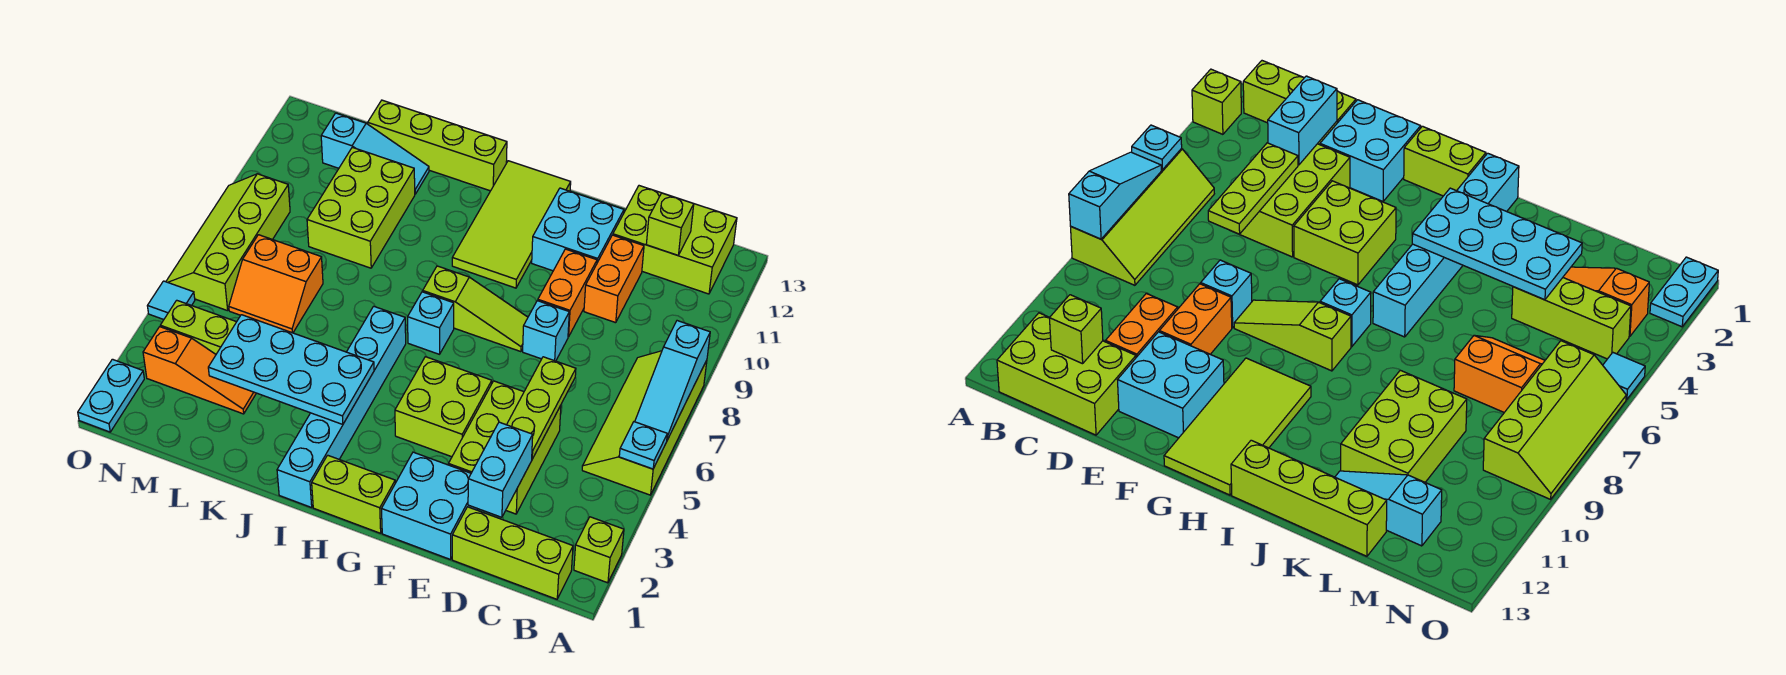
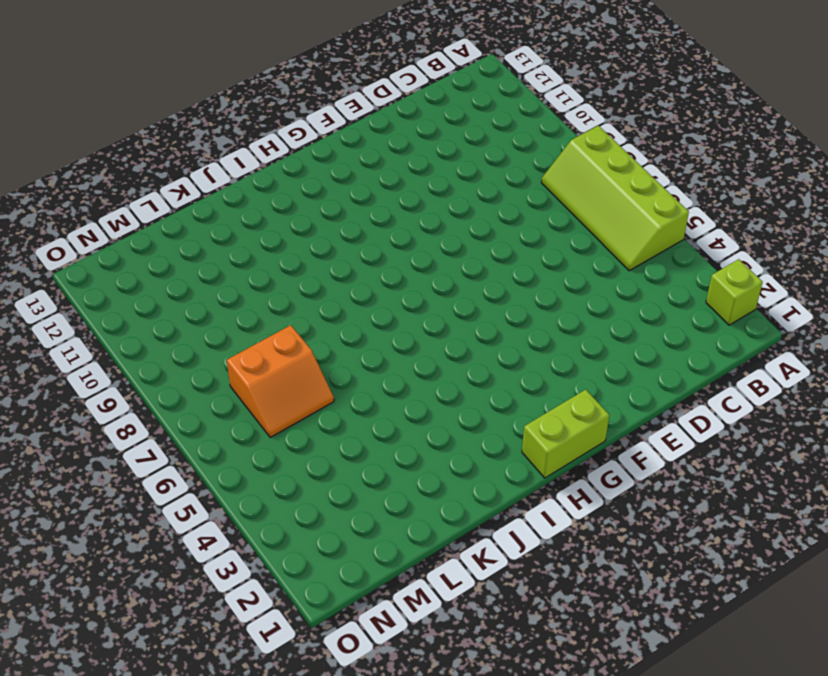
none -> lime 1x3 brick [452,507,573,599]
none -> lime 2x3 brick [613,186,737,294]
none -> lime 2x3 brick [448,381,561,514]
none -> orange 1x2 brick [584,235,644,323]

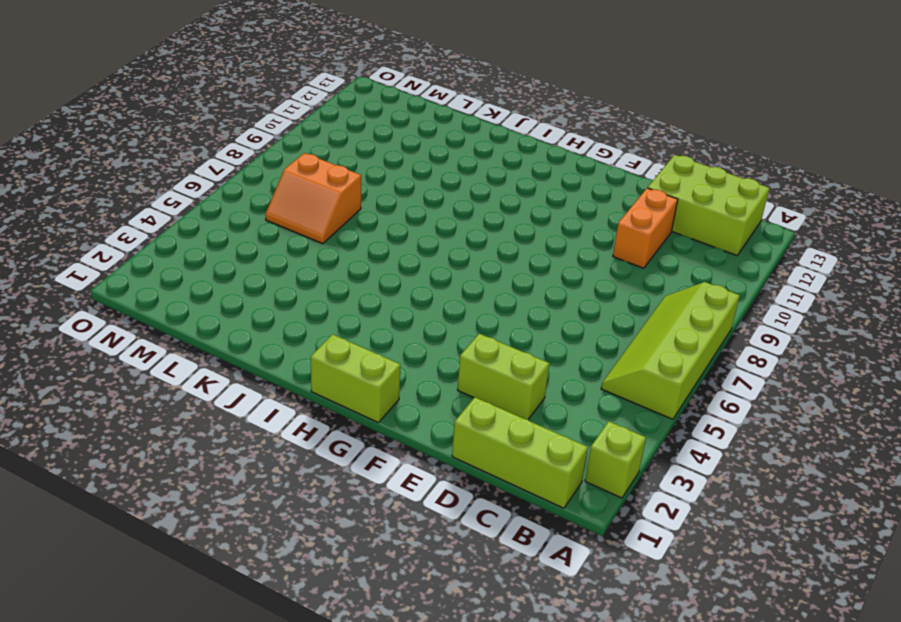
lime 1x2 brick [458,334,549,420] -> lime 2x3 brick [448,381,561,514]
none -> cyan 2x2 brick [382,452,477,559]
none -> cyan 1x1 brick [523,301,569,361]
none -> orange 1x2 brick [538,249,597,337]
none -> cyan 2x2 brick [532,188,624,271]

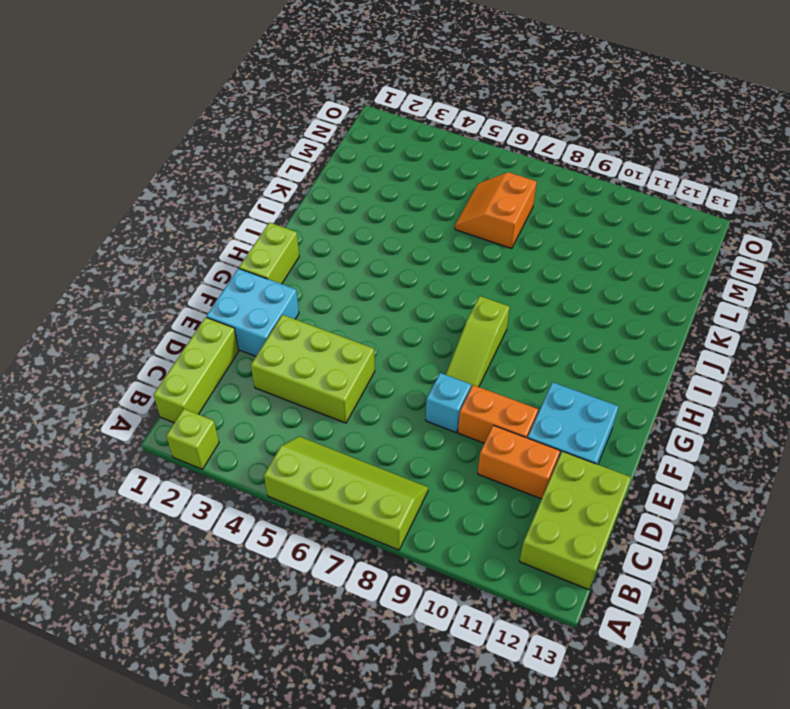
none -> lime 2x2 brick [395,357,492,457]
none -> lime 2x4 tile [452,161,571,288]
none -> cyan 1x1 brick [408,292,454,354]
none -> cyan 1x6 brick [277,306,406,507]

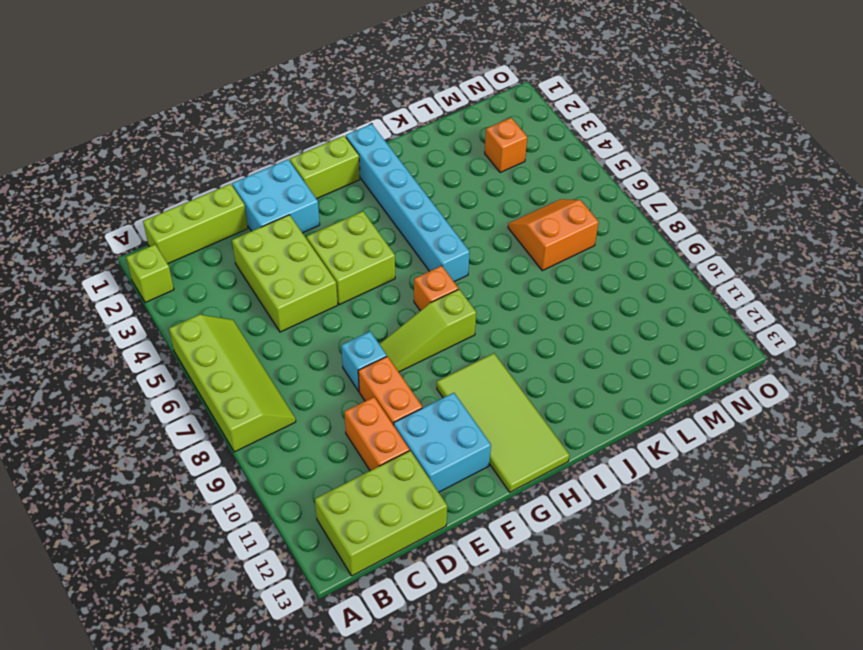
orange 1x1 brick [414,266,458,311] -> cyan 1x1 brick [408,292,454,354]
orange 1x1 brick [485,118,527,173] -> orange 1x3 slope [143,327,256,414]
none -> lime 1x4 brick [368,100,507,191]
none -> lime 2x3 brick [307,147,415,268]
none -> cyan 1x3 slope [321,113,429,194]
none -> lime 1x3 brick [160,300,236,354]

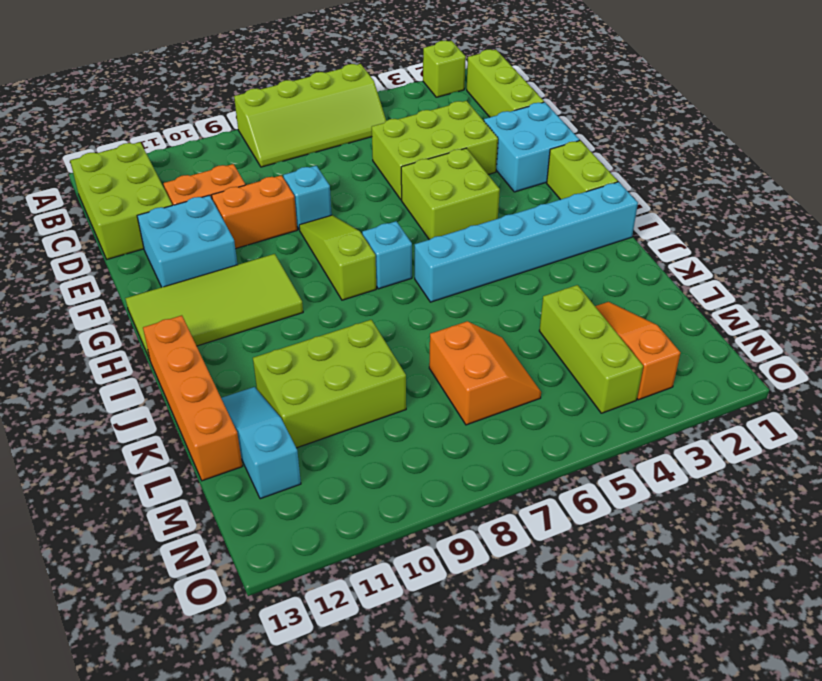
orange 1x4 brick [143,315,242,481] -> lime 1x4 brick [368,100,507,191]
none -> lime 2x4 slope [166,174,290,311]
none -> cyan 1x2 plate [78,359,144,432]
none -> cyan 1x1 tile [148,281,195,320]
none -> cyan 1x1 plate [619,422,667,469]

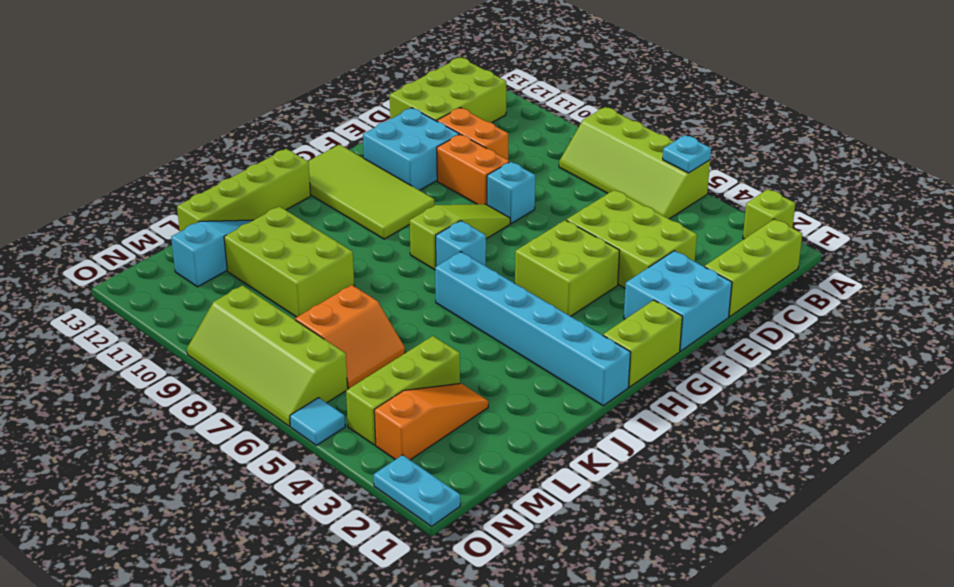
none -> cyan 1x3 slope [635,321,710,440]
none -> lime 1x1 brick [646,193,694,255]
none -> cyan 1x2 brick [468,422,533,517]
none -> lime 1x3 plate [507,357,576,459]

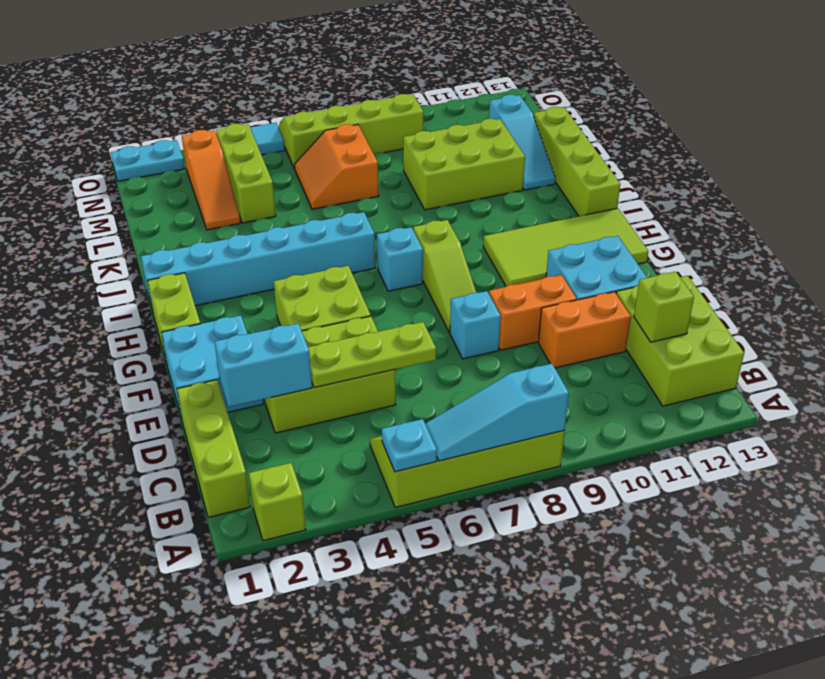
none -> cyan 2x4 plate [208,315,374,425]

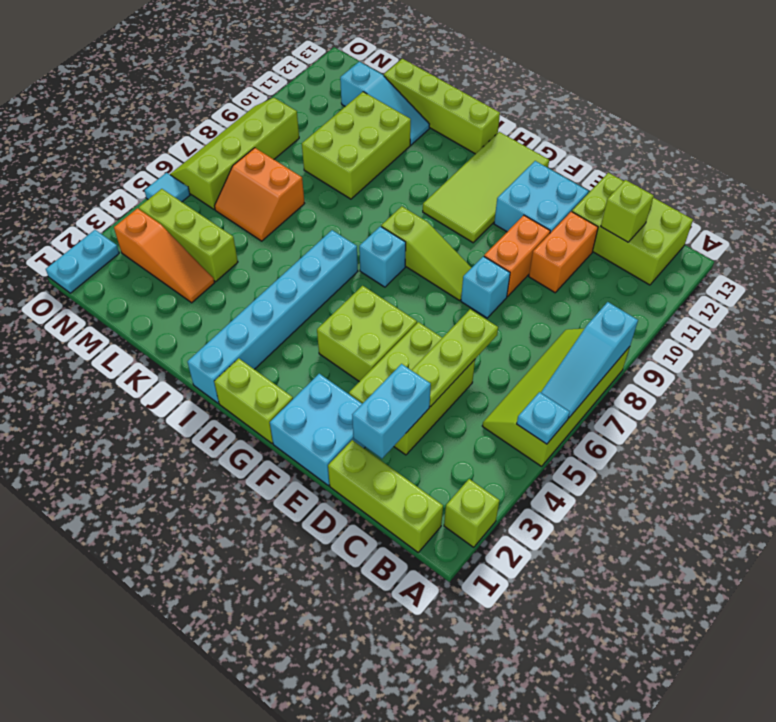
none -> cyan 2x4 plate [208,315,374,425]

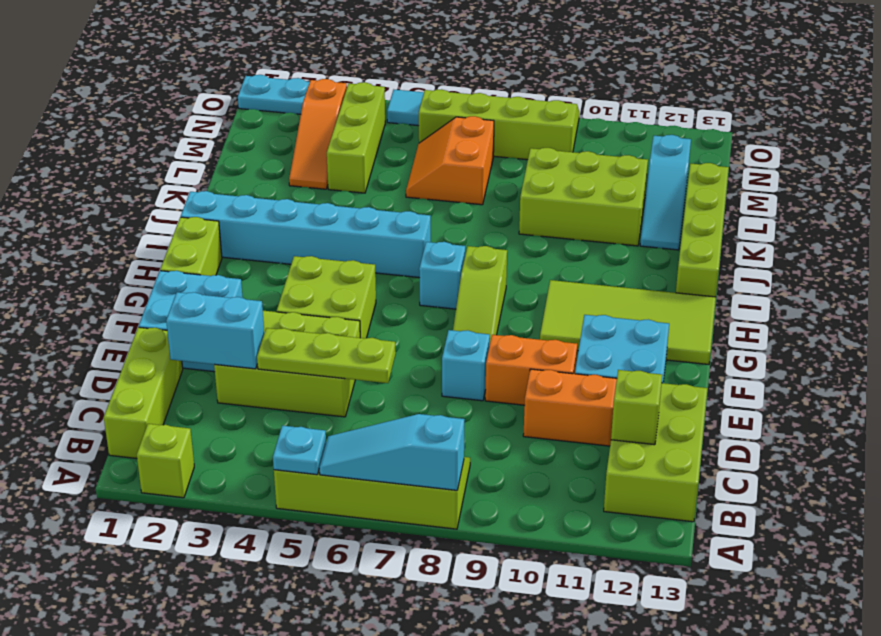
none -> cyan 2x4 plate [208,315,374,425]

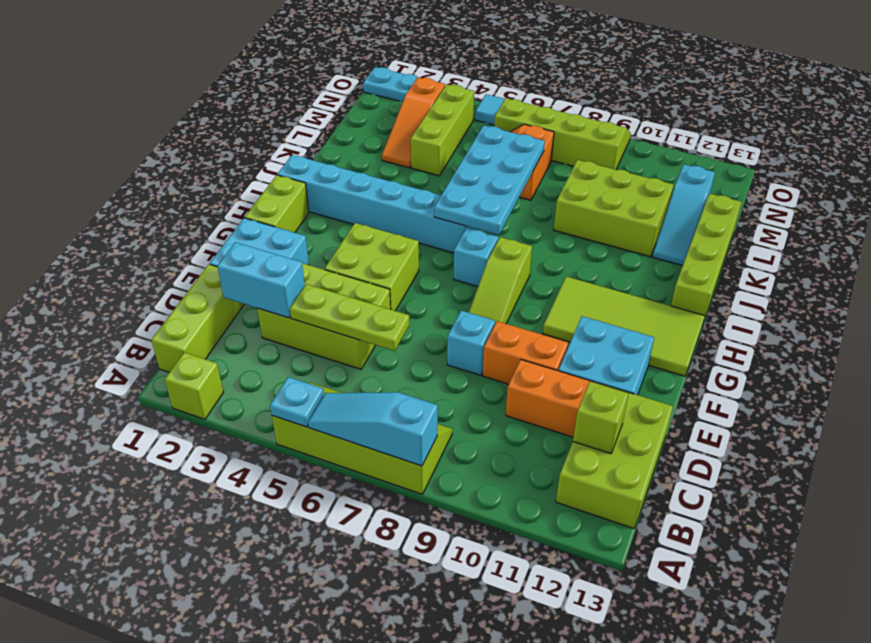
cyan 2x4 plate [434,125,545,235] -> cyan 2x4 plate moved to [208,315,374,425]

